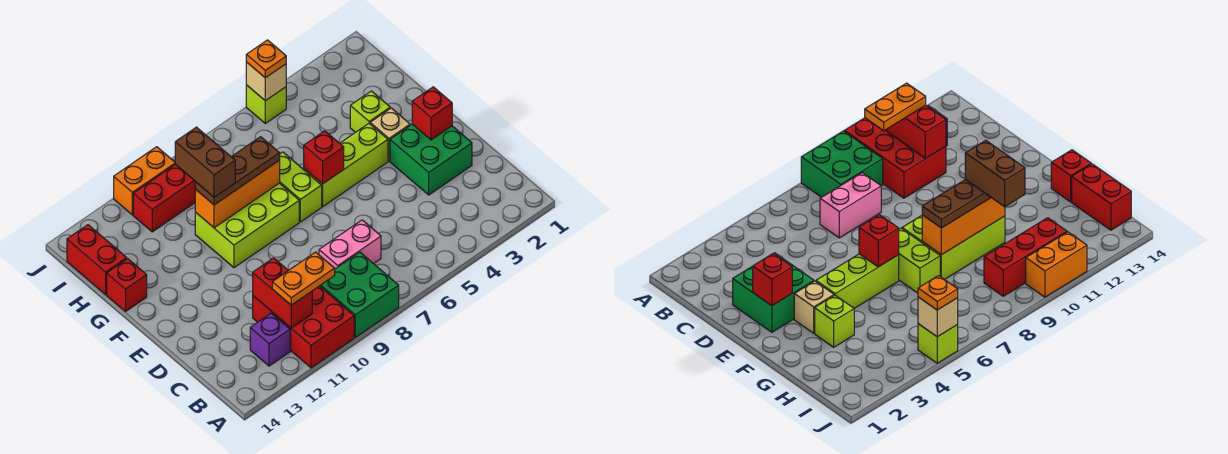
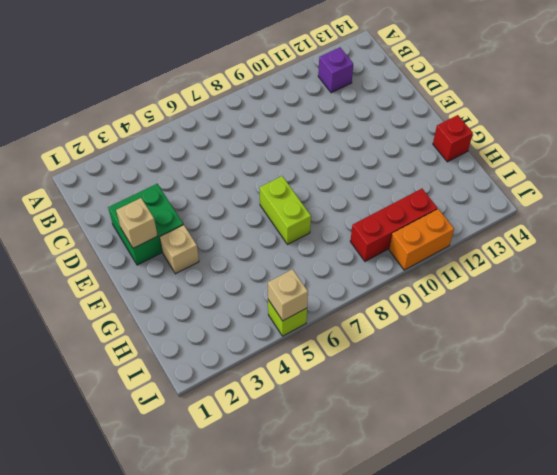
tan 1x1 brick [116,198,158,248] -> red 1x1 brick [412,87,452,140]
none -> green 2x2 brick [320,252,399,337]
none -> red 2x3 brick [253,286,354,368]
none -> pink 1x2 brick [319,220,381,269]

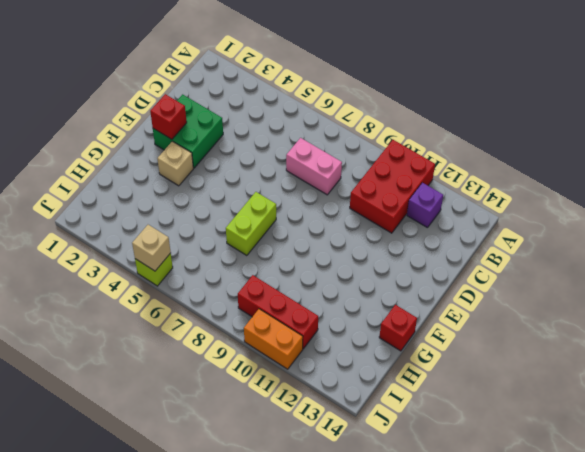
none -> green 2x2 brick [320,252,399,337]
none -> lime 1x3 brick [304,123,388,207]
none -> lime 2x3 brick [195,183,299,268]

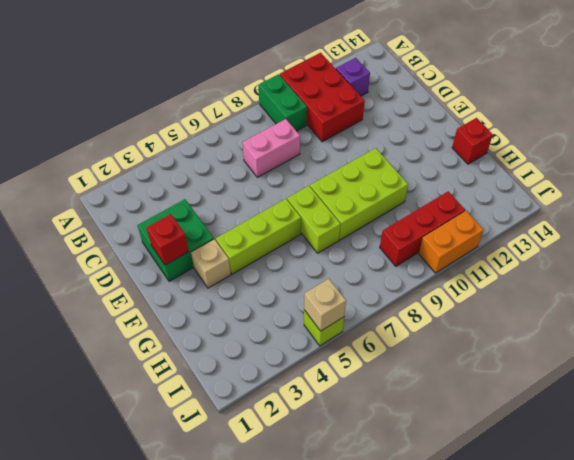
green 1x2 brick [258,74,307,131] -> green 2x2 brick [320,252,399,337]
none -> lime 1x1 brick [350,91,390,132]
none -> red 1x2 brick [67,225,127,294]
none -> red 1x2 brick [253,258,312,328]

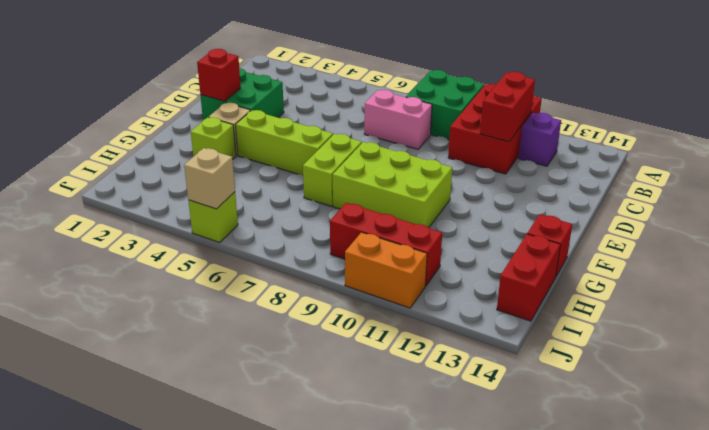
none -> red 1x1 brick [304,131,344,184]
none -> orange 1x3 brick [195,161,280,228]
none -> orange 1x2 plate [272,252,335,305]

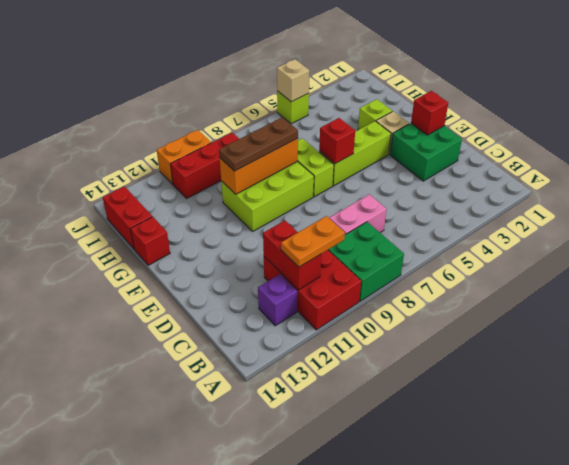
none -> orange 1x1 plate [246,40,286,78]
none -> brown 1x2 brick [175,127,235,197]

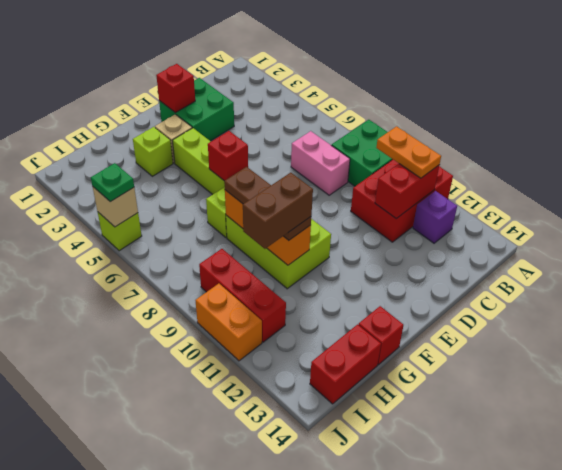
green 1x1 plate [91,163,134,202] -> orange 1x1 plate [246,40,286,78]

